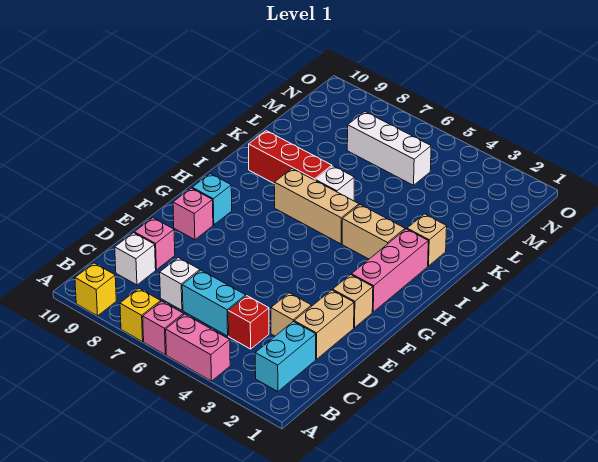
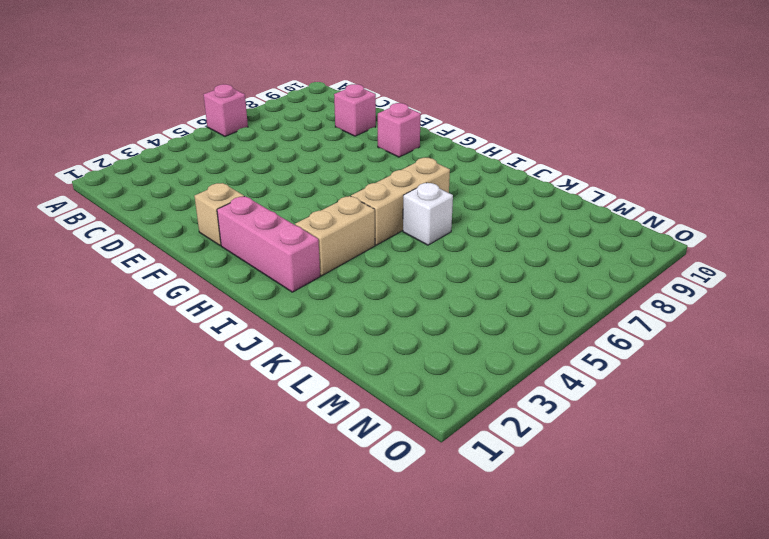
none -> pink 1x2 brick [166,314,230,381]
none -> yellow 1x1 brick [120,289,161,342]
none -> yellow 1x1 brick [75,263,116,316]

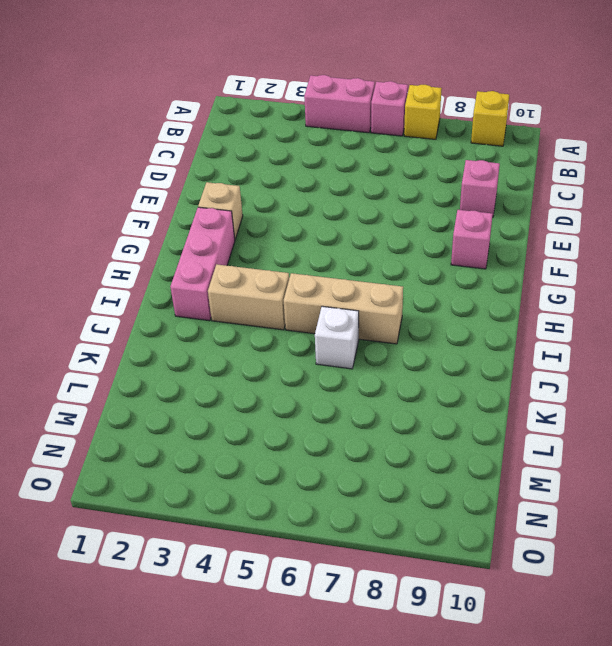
none -> cyan 1x2 brick [255,321,316,392]
none -> red 1x1 brick [228,296,269,349]
none -> cyan 1x2 brick [182,270,246,336]

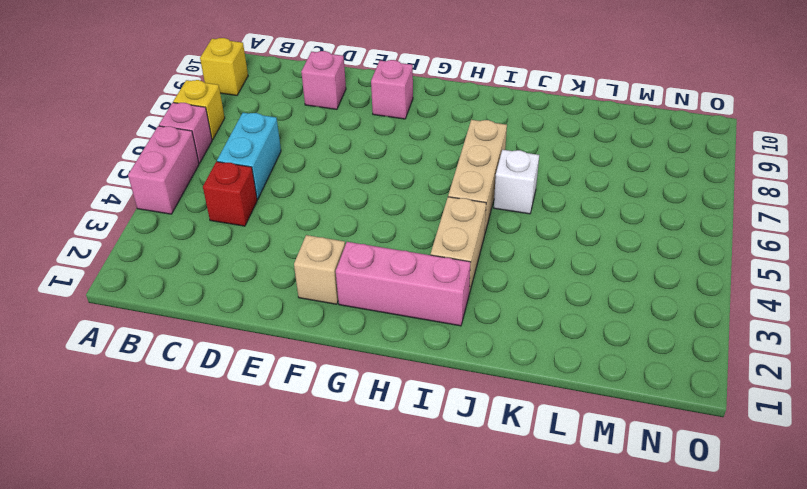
none -> cyan 1x2 brick [255,321,316,392]
none -> white 1x1 brick [160,258,200,310]
none -> white 1x1 brick [115,233,156,285]

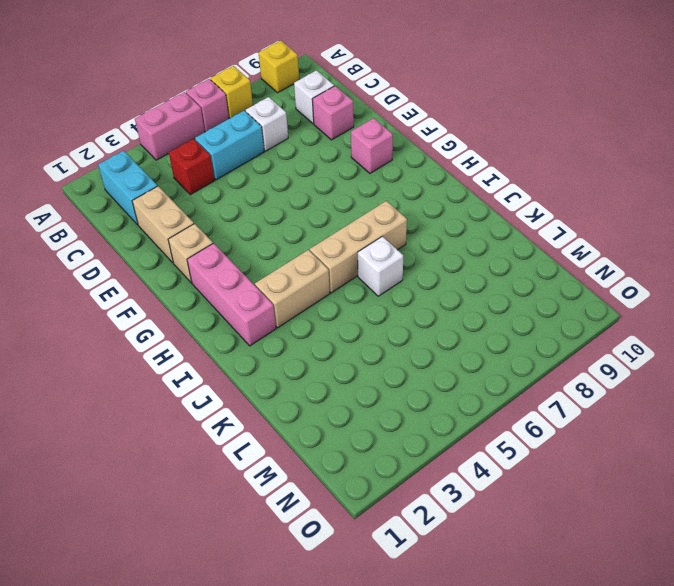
none -> tan 1x1 brick [271,293,311,336]
none -> cyan 1x1 brick [192,174,232,225]
none -> tan 1x1 brick [407,214,447,266]

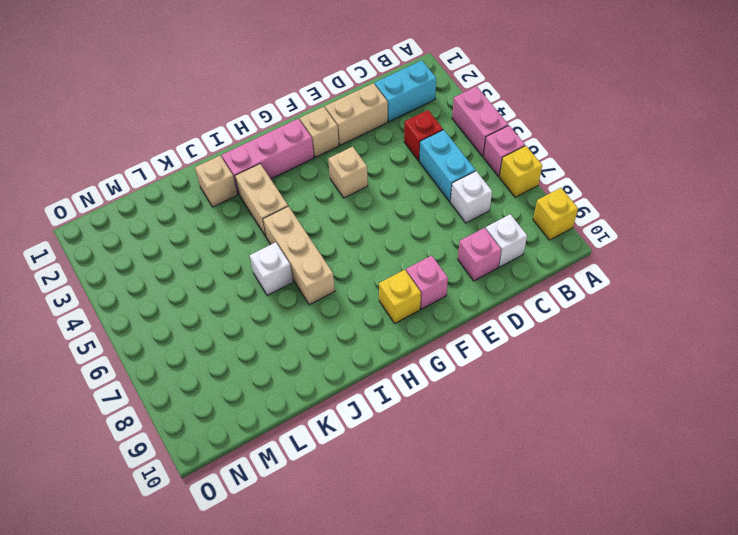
tan 1x1 brick [328,147,368,198] -> tan 1x1 brick moved to [271,293,311,336]
yellow 1x1 brick [379,270,421,323] -> cyan 1x1 brick [192,174,232,225]
none -> red 1x3 brick [249,131,332,183]
none -> white 1x3 brick [347,112,431,185]

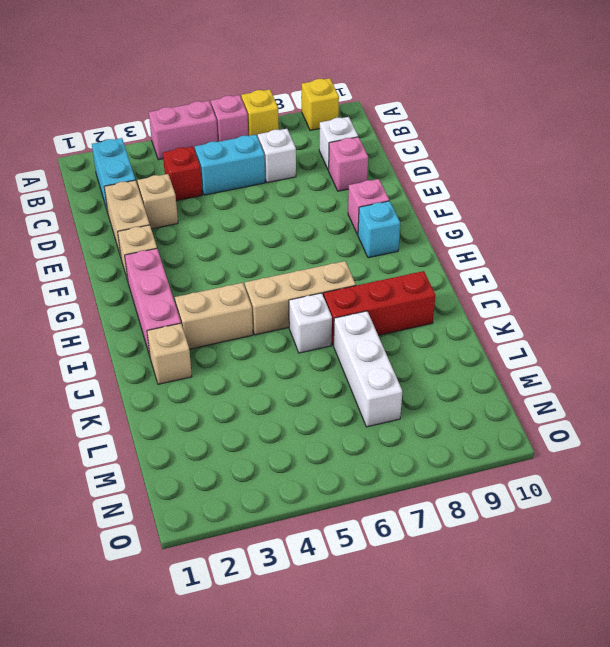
white 1x3 brick [334,311,402,427] -> white 1x3 brick turned to [347,112,431,185]

